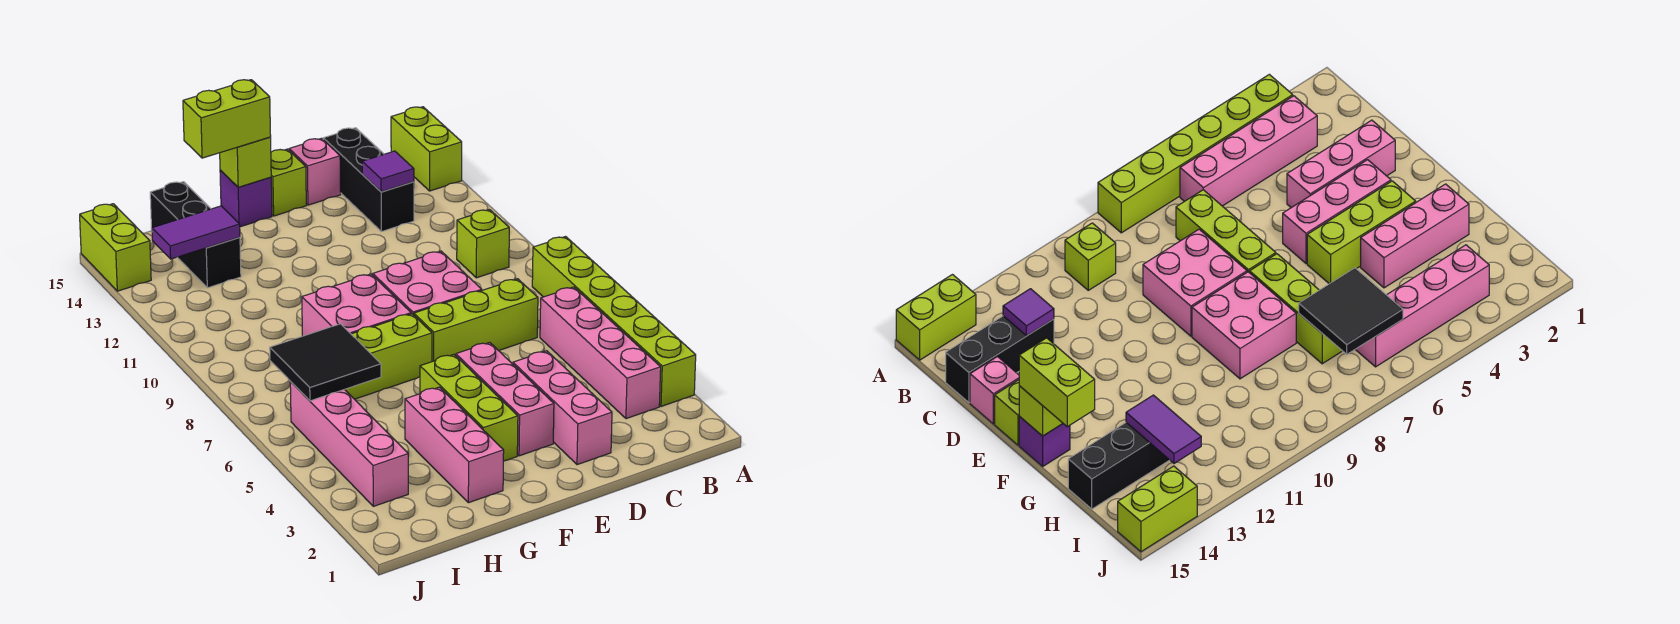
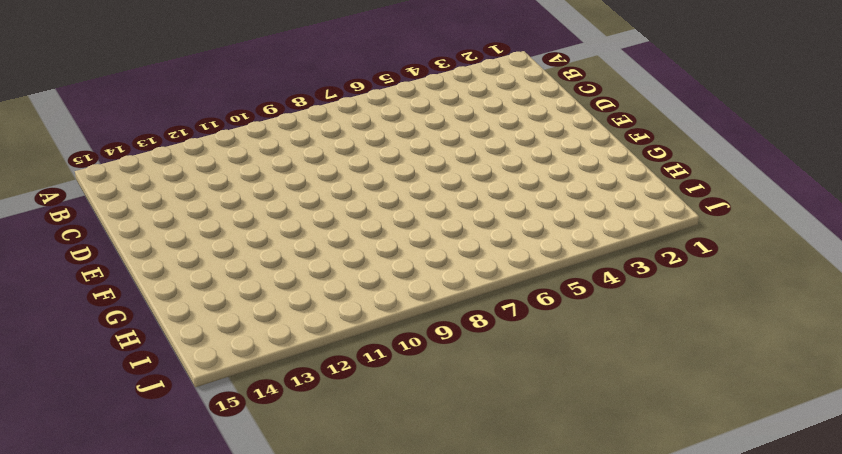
none -> lime 1x6 brick [532,237,696,406]
none -> lime 1x2 brick [391,107,462,191]
none -> pink 1x4 brick [540,287,661,419]

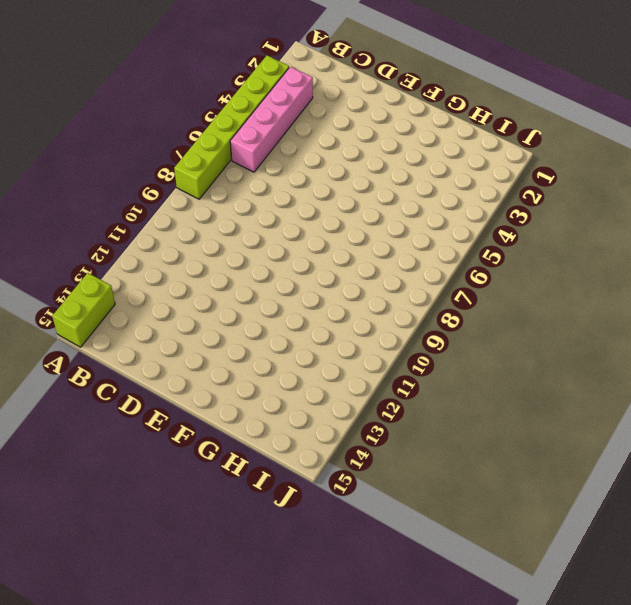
none -> lime 1x1 brick [457,210,509,278]
none -> lime 1x3 brick [414,279,538,362]
none -> black 1x3 brick [323,128,414,232]

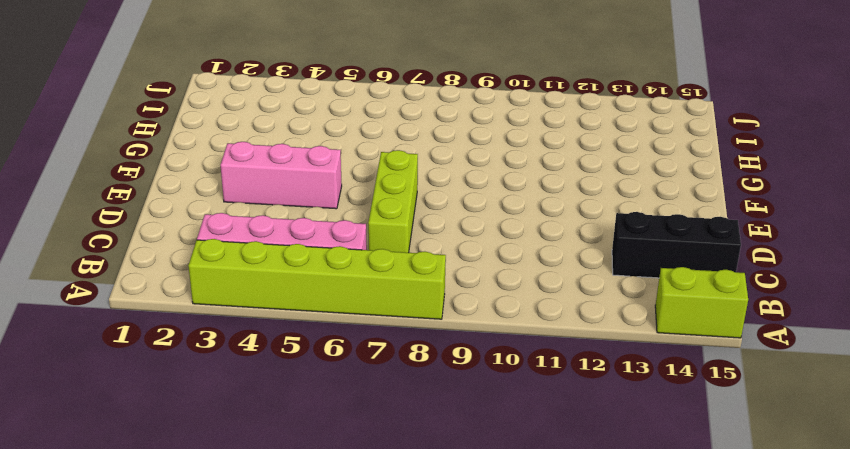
none -> lime 1x1 brick [457,210,509,278]
none -> pink 1x3 brick [513,351,612,465]
none -> pink 2x2 brick [373,251,482,315]

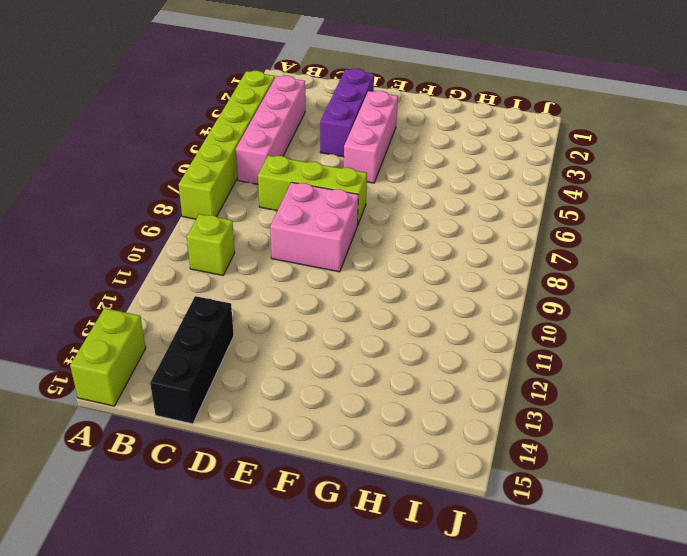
purple 1x3 brick [320,69,374,157] -> pink 1x3 brick [513,351,612,465]
none -> pink 1x1 brick [289,138,341,205]
none -> lime 1x1 brick [271,149,306,216]
none -> lime 1x3 brick [420,355,518,461]

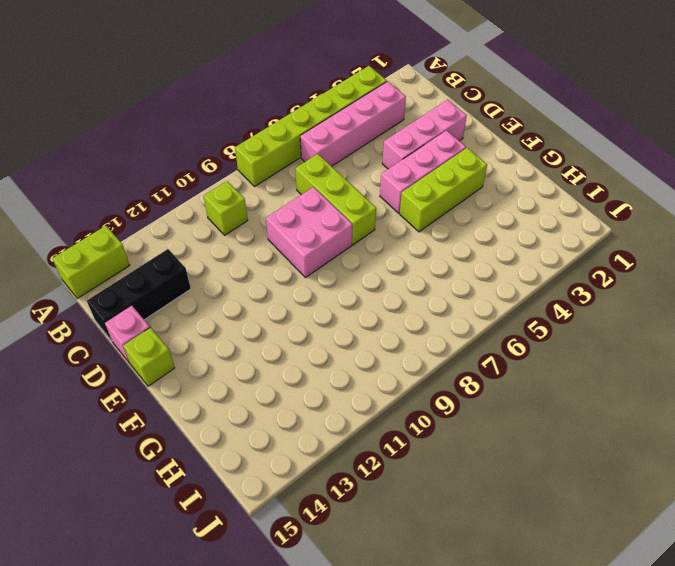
none -> lime 1x3 brick [345,314,432,399]
none -> pink 2x2 brick [302,274,411,336]
none -> purple 1x1 brick [220,170,272,227]

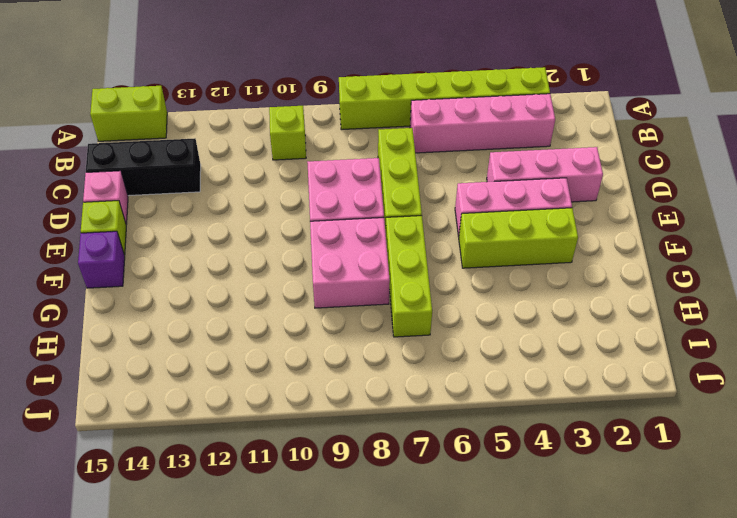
none -> pink 1x3 brick [405,387,504,503]
none -> black 1x3 brick [150,182,241,288]
none -> pink 1x4 brick [290,382,408,506]

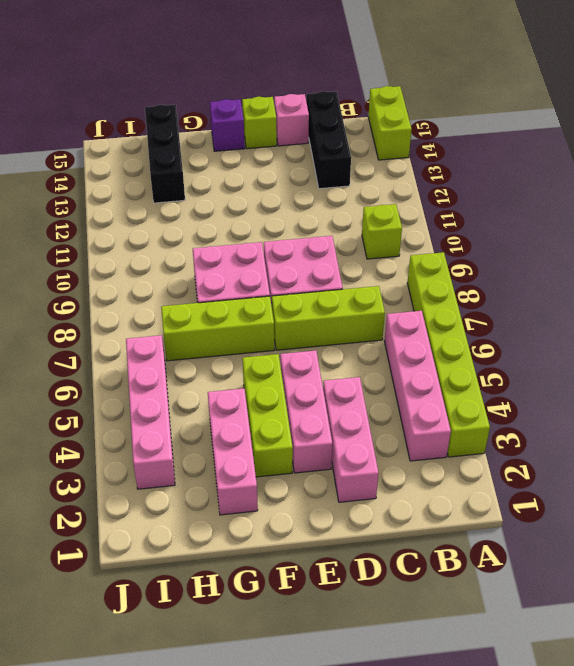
none -> lime 1x2 brick [80,204,151,291]
none -> purple 1x1 tile [362,151,414,192]
none -> lime 1x1 brick [220,137,271,187]

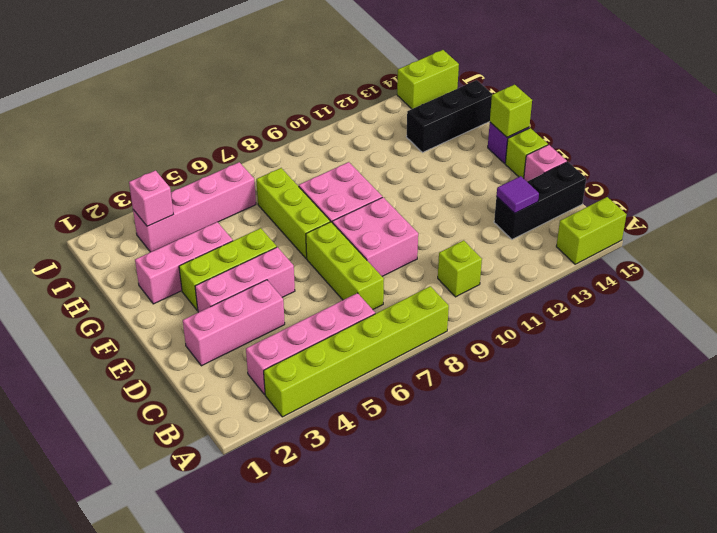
pink 1x1 brick [129,170,173,226] -> none
none -> black 2x2 tile [270,324,381,401]
none -> purple 1x2 tile [152,206,240,259]
none -> lime 1x2 brick [183,80,271,158]

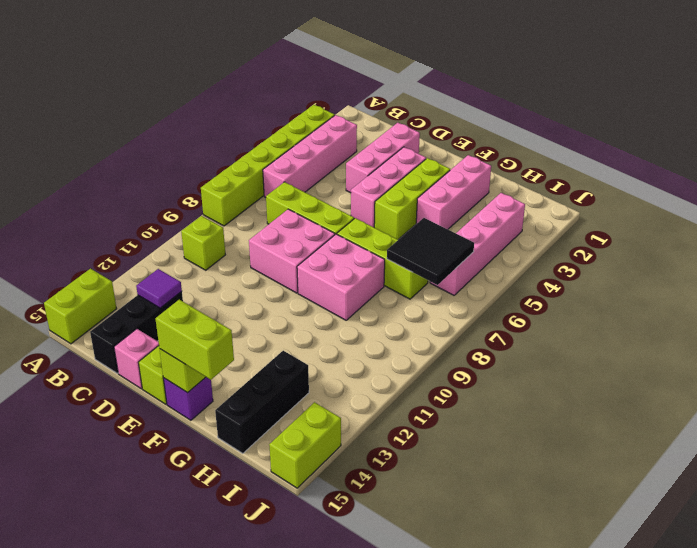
none -> purple 1x2 tile [152,206,240,259]

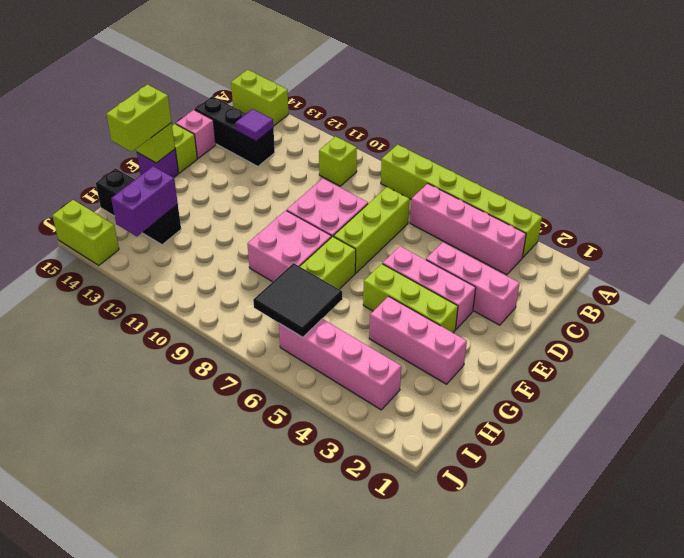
purple 1x2 brick [111,166,178,236] -> purple 1x2 tile [152,206,240,259]

